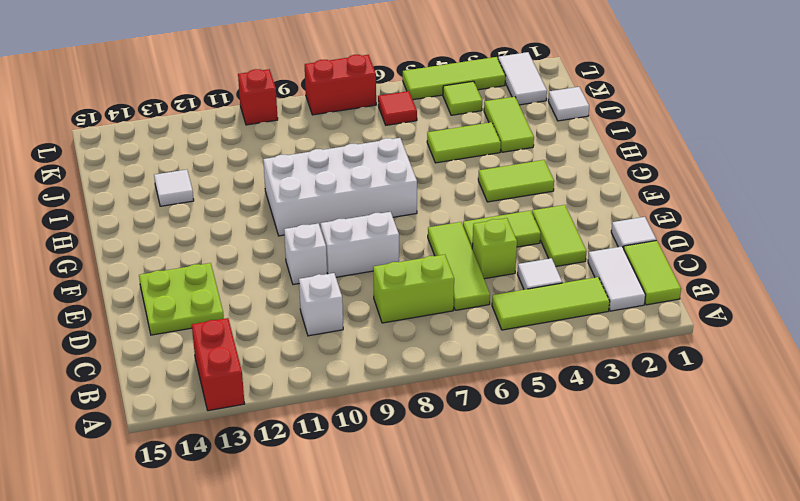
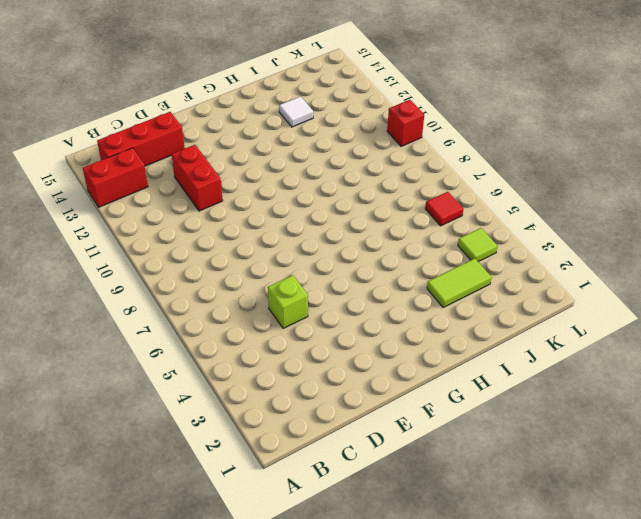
red 1x3 brick [97,112,185,166] -> lime 2x2 plate [139,263,224,335]
red 1x2 brick [172,145,223,211] -> red 1x2 brick moved to [305,55,376,115]
none -> lime 1x2 tile [624,240,681,305]
none -> white 1x2 tile [588,246,645,311]
none -> lime 1x3 tile [492,277,610,330]

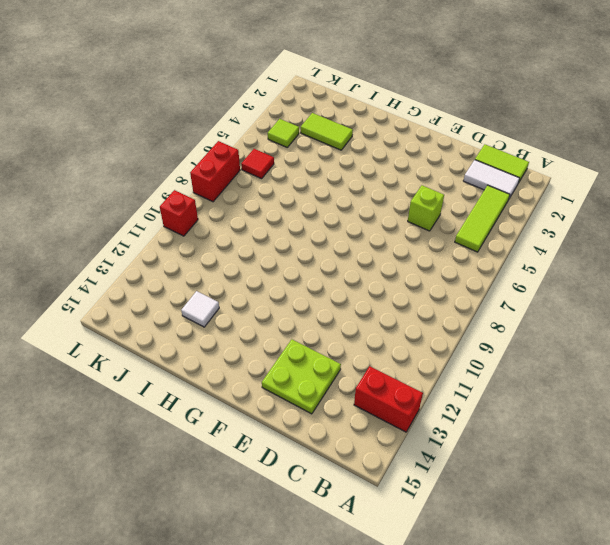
none -> white 1x1 tile [518,258,562,290]
none -> lime 1x3 tile [428,222,490,310]
none -> lime 1x2 brick [373,255,454,323]

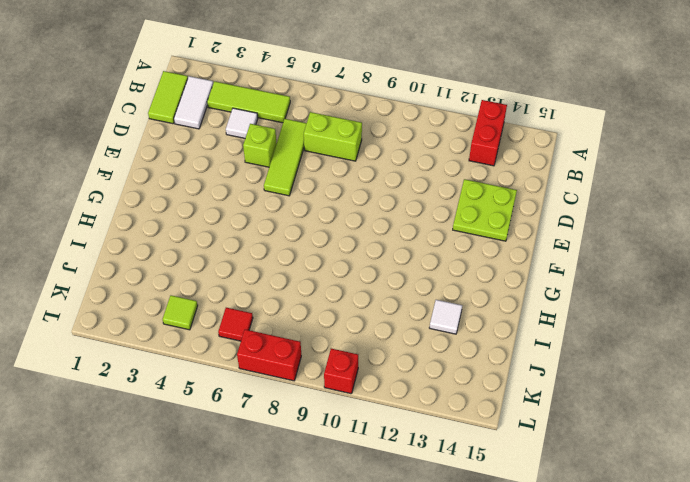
none -> white 1x1 brick [299,273,343,336]
none -> white 1x1 tile [611,217,656,249]
none -> lime 1x2 tile [532,205,587,266]

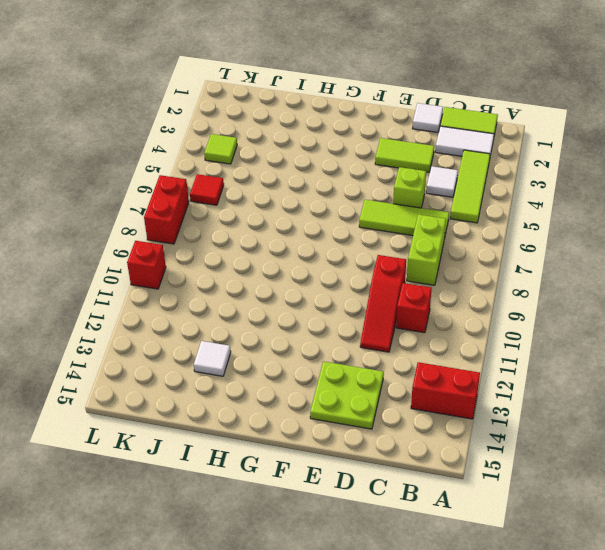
red 1x1 brick [396,283,432,333] -> white 1x1 brick [299,273,343,336]
red 1x3 slope [360,255,406,352] -> none
none -> lime 1x2 tile [463,211,541,247]
none -> white 1x2 brick [321,212,399,277]
none -> white 1x1 brick [284,223,327,284]

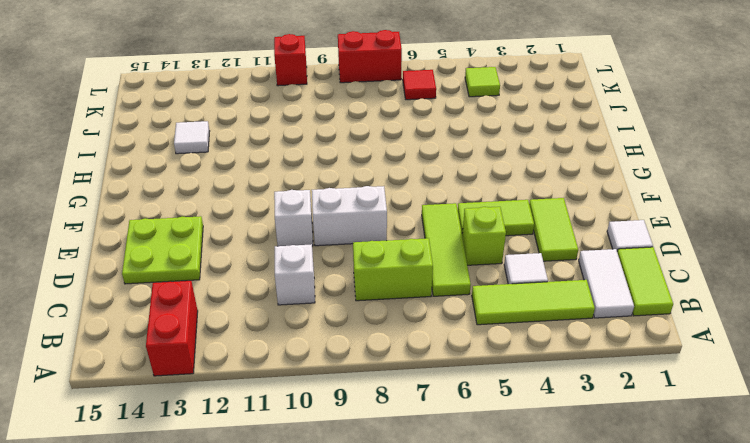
none -> lime 1x2 tile [478,160,554,202]
none -> white 2x4 brick [263,138,417,236]
none -> lime 1x2 tile [484,97,534,152]

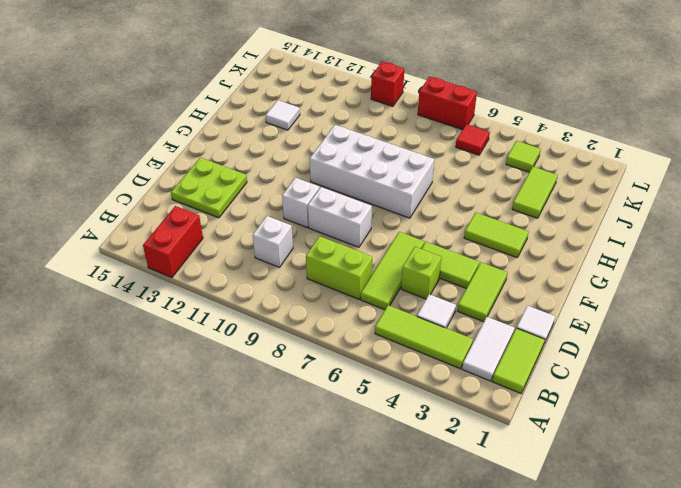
none -> lime 1x2 tile [427,122,501,163]
none -> white 1x1 tile [548,87,589,121]
none -> white 1x2 tile [498,52,547,105]

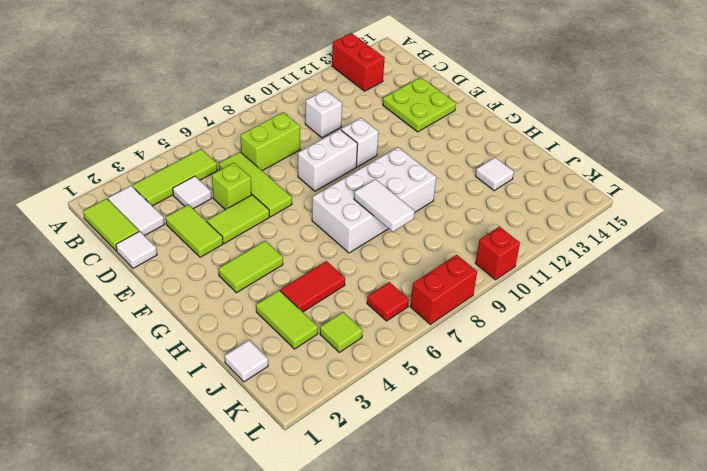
white 1x2 tile [354,179,415,232] -> white 1x2 tile moved to [498,52,547,105]
red 1x2 tile [280,261,345,312] -> lime 1x2 tile [427,122,501,163]
none -> lime 1x3 tile [403,57,505,100]

